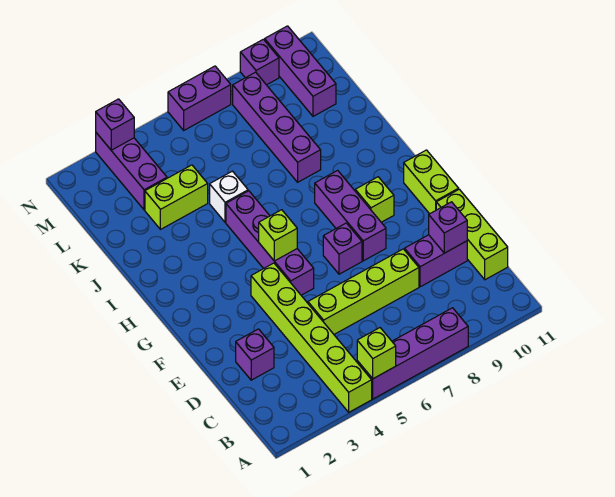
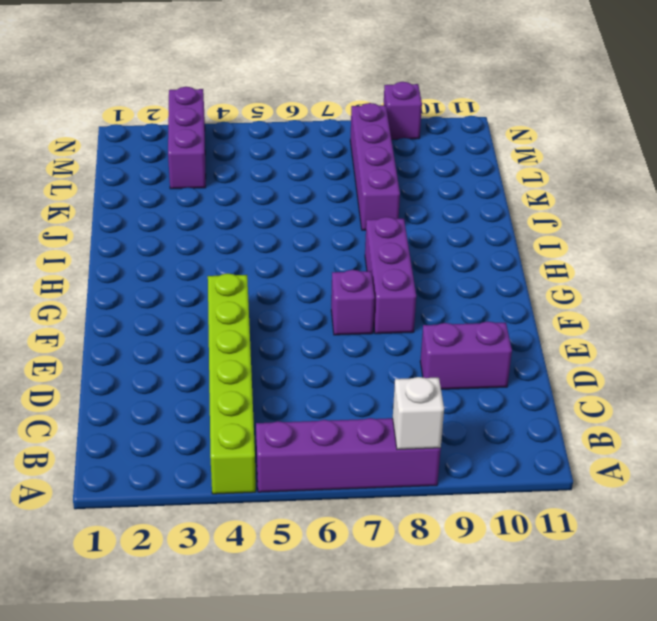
white 1x1 brick [393,377,444,449] -> white 1x1 brick moved to [210,171,248,222]
none -> lime 1x3 brick [436,189,508,280]
none -> purple 1x1 brick [236,329,274,380]
none -> lime 1x4 brick [308,249,419,334]

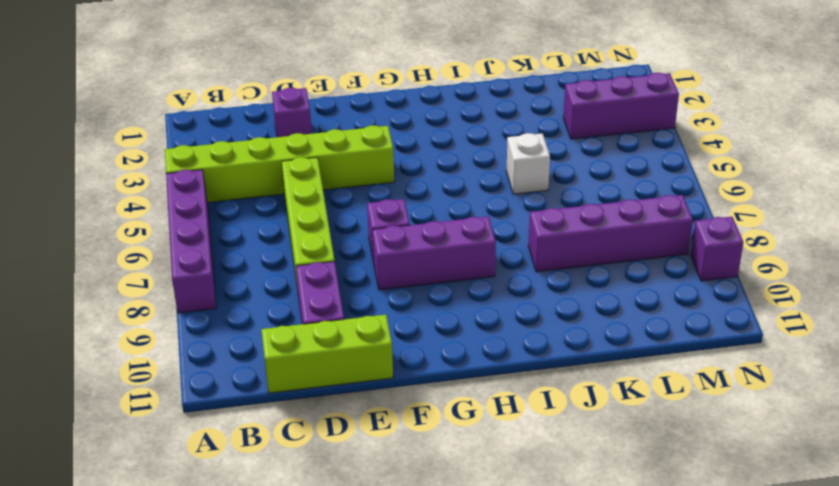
none -> purple 1x4 brick [226,191,314,295]
none -> lime 1x2 brick [404,150,459,214]
none -> lime 1x1 brick [355,177,394,222]

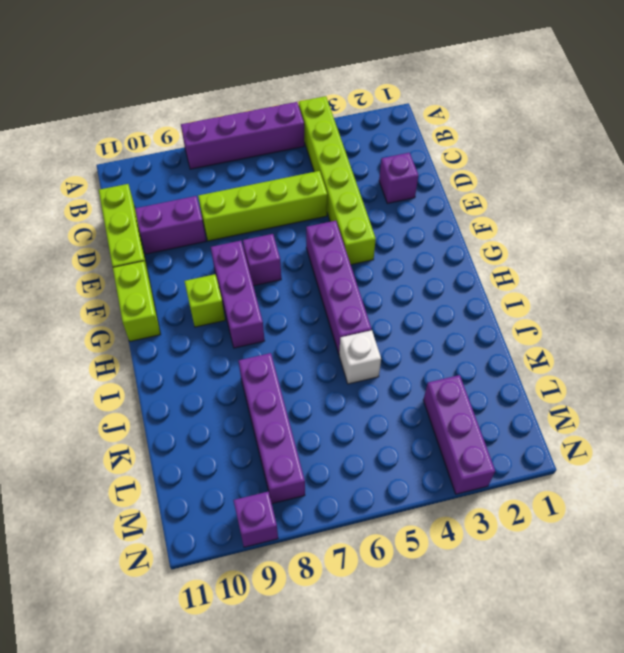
none -> lime 1x2 brick [145,165,208,229]
none -> purple 1x3 brick [265,26,336,116]
none -> purple 1x2 brick [168,66,231,130]

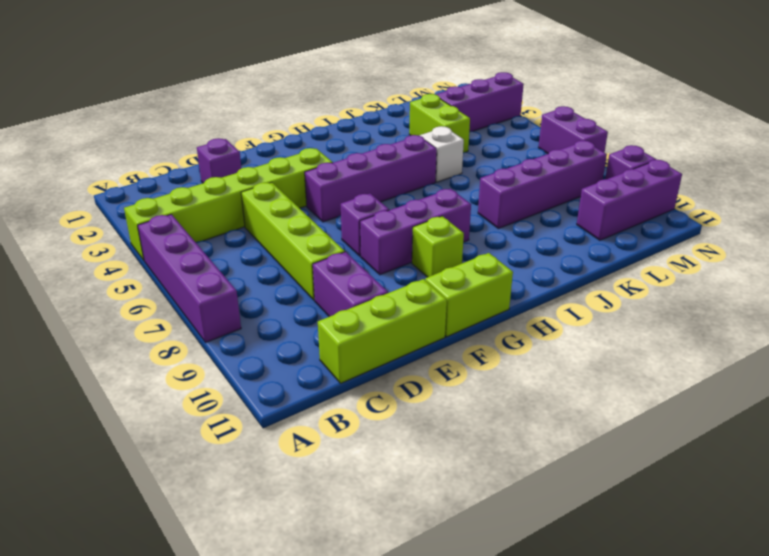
none -> lime 1x1 brick [357,328,396,379]
none -> purple 1x1 brick [429,202,467,253]
none -> lime 1x1 brick [259,210,297,261]

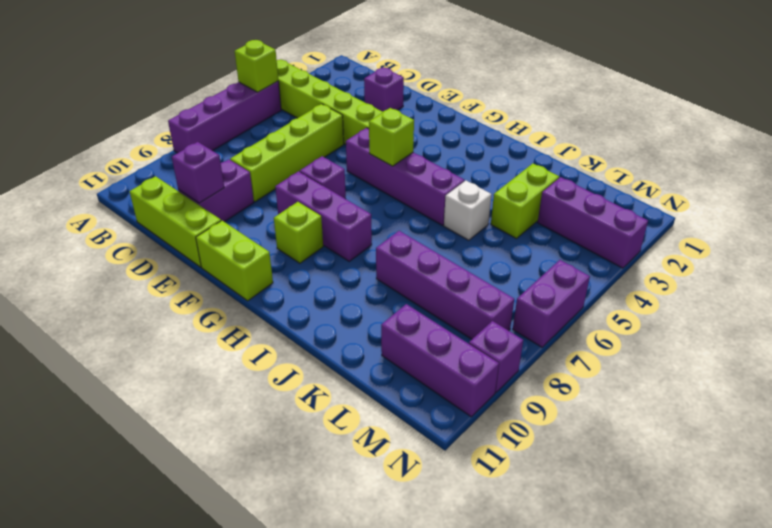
none -> purple 1x1 brick [96,99,134,150]

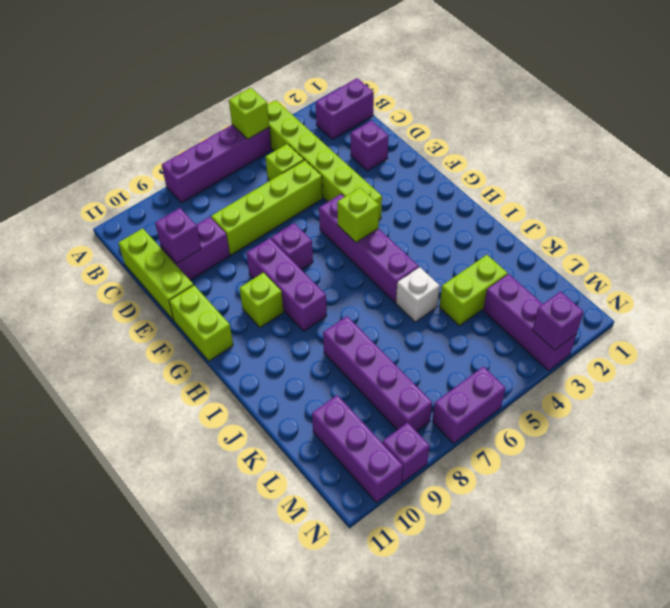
purple 1x2 brick [316,78,374,139] -> none
lime 1x1 brick [266,144,304,181] -> none

